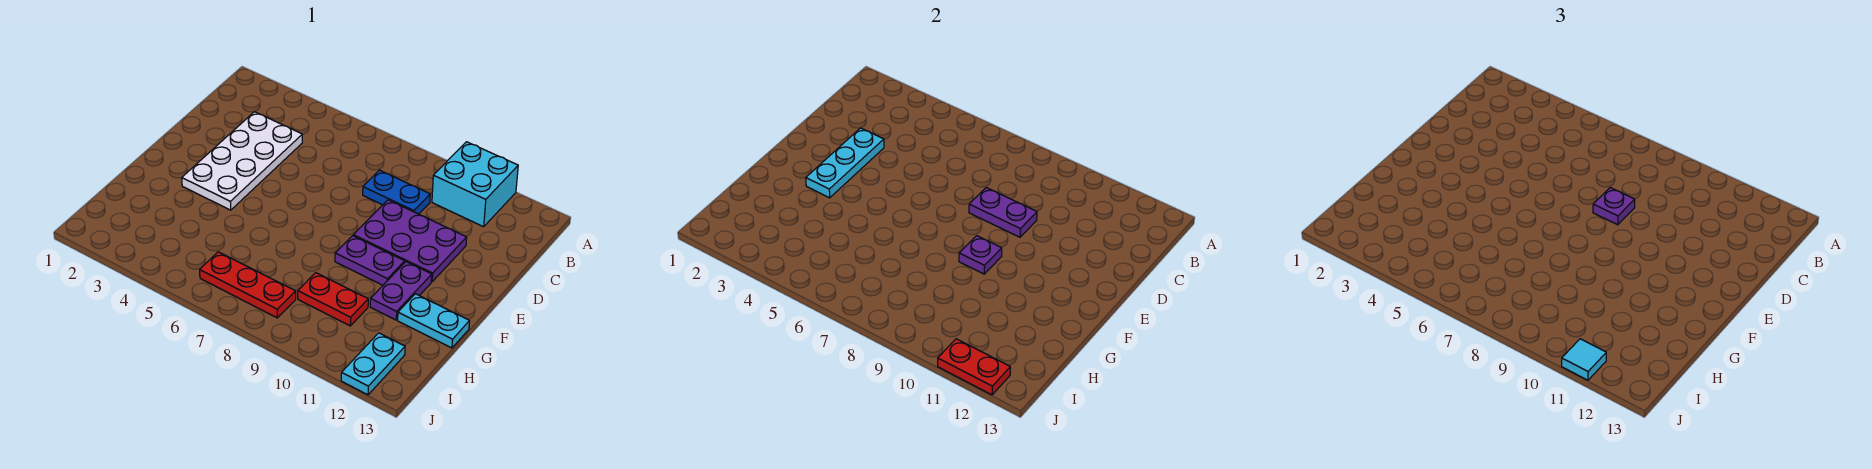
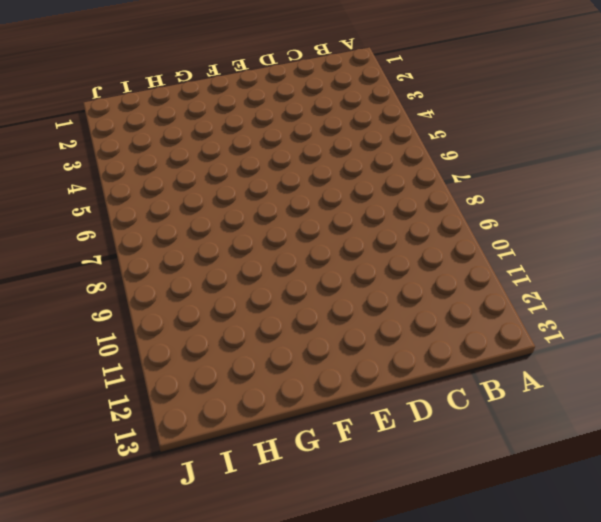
none -> cyan 2x2 brick [432,142,518,227]
none -> white 2x4 plate [182,112,302,210]
none -> blue 1x2 plate [363,170,430,214]

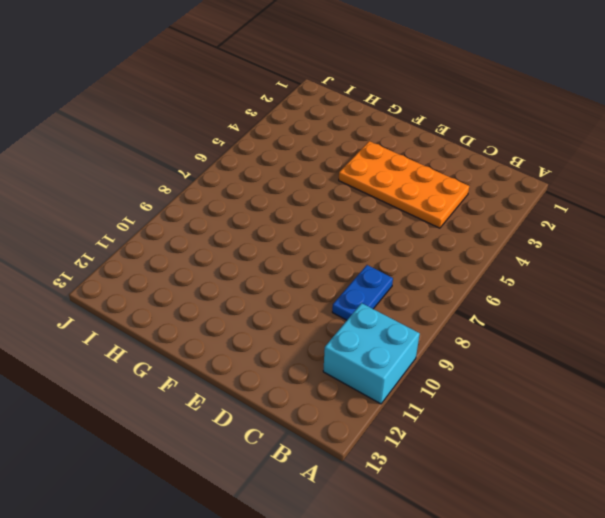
orange 2x4 plate [339,141,469,228] -> white 2x4 plate [182,112,302,210]
none -> purple 2x3 plate [353,200,467,282]
none -> purple 1x2 plate [335,236,405,285]
none -> purple 1x2 plate [370,262,432,320]

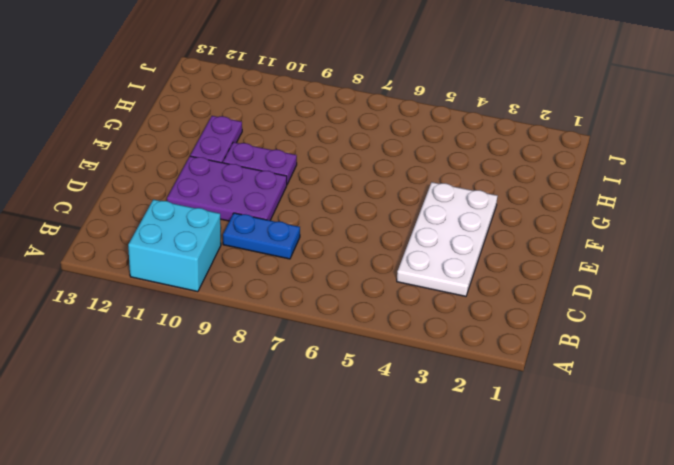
none -> cyan 1x2 plate [398,294,470,348]
none -> red 1x2 plate [298,273,368,326]
none -> red 1x3 plate [200,252,296,318]

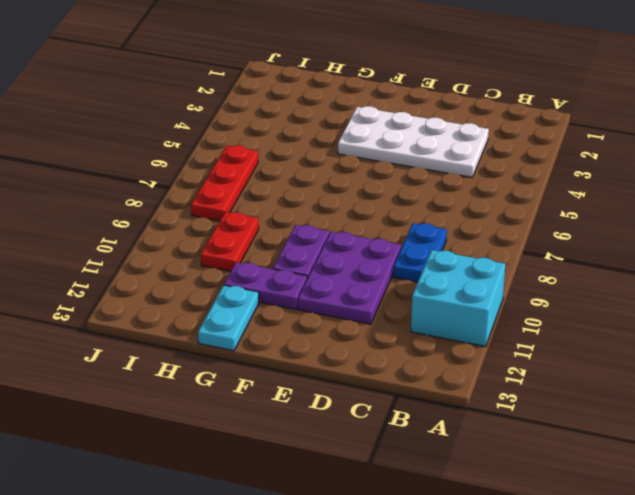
none -> cyan 1x2 plate [341,333,405,395]
none -> cyan 1x3 plate [806,128,884,198]
none -> purple 1x2 plate [969,188,1037,237]

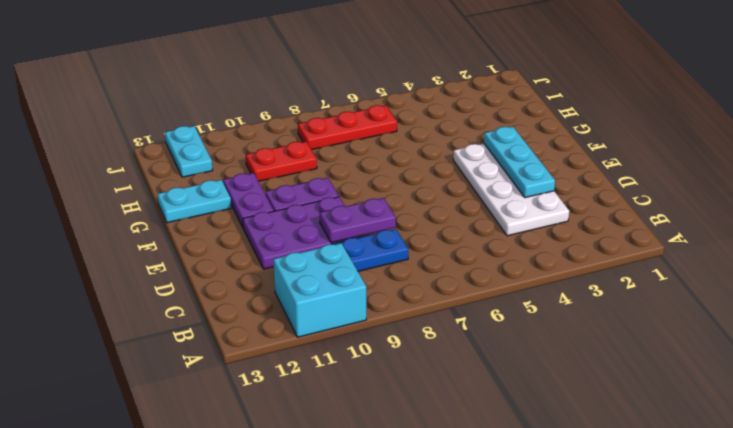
none -> purple 1x1 plate [959,236,1002,274]
none -> red 1x2 plate [938,339,1010,395]
none -> purple 1x1 plate [1593,188,1635,225]

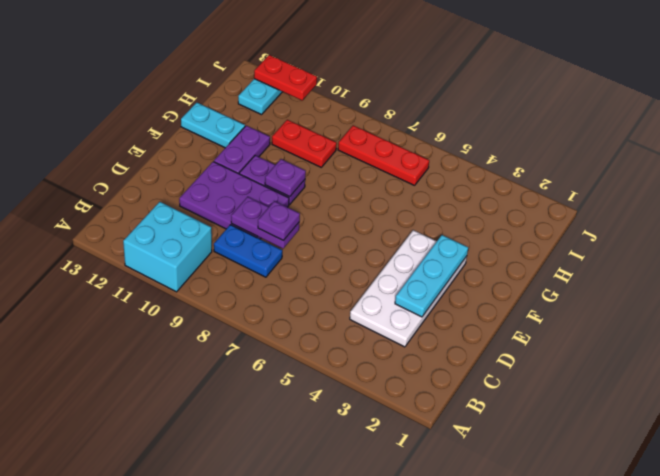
none -> cyan 1x1 tile [1562,339,1606,380]

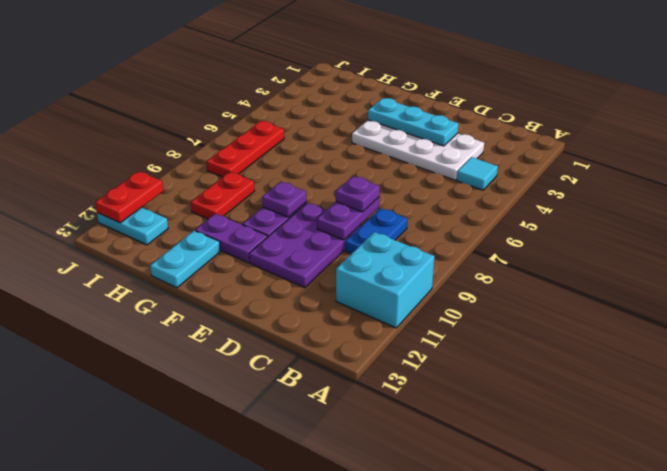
cyan 1x1 tile [457,157,498,190] -> cyan 1x1 tile moved to [1562,339,1606,380]

